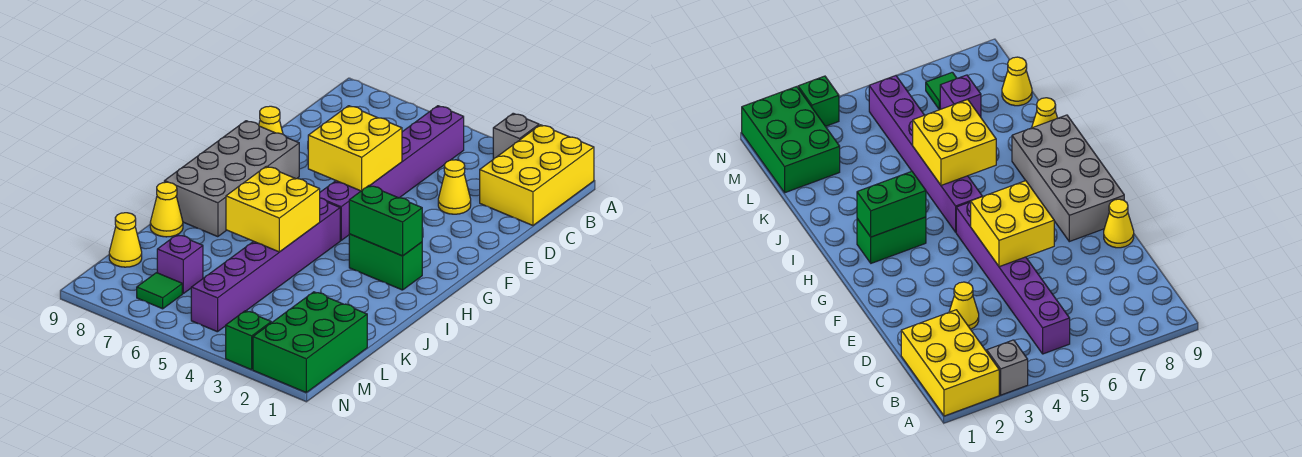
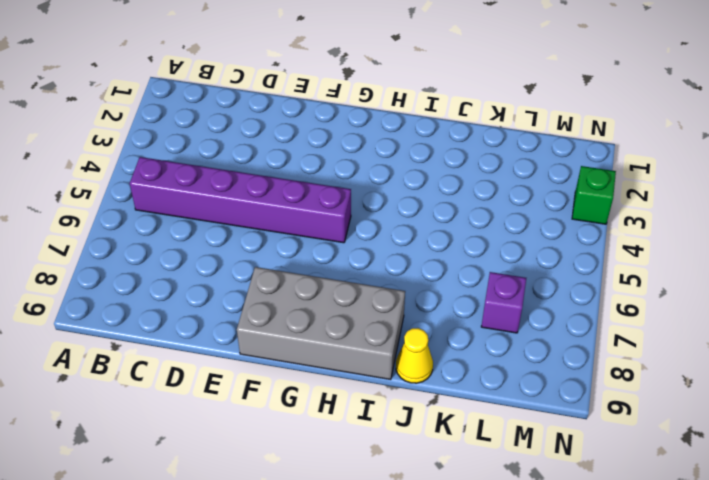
none -> yellow 2x3 brick [480,125,594,225]
none -> grey 1x1 brick [493,113,539,159]
none -> yellow 1x1 cone [438,160,471,214]

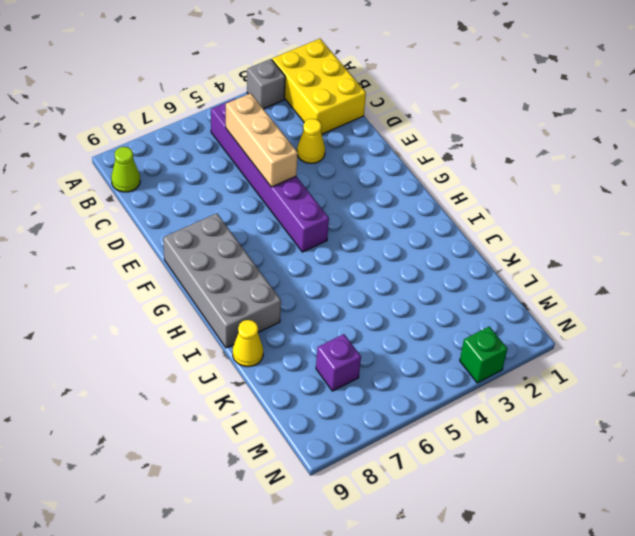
lime 1x1 cone [111,147,140,192] -> none
tan 1x3 brick [226,93,298,187] -> yellow 2x2 brick [308,106,402,191]
none -> yellow 1x1 cone [259,106,283,134]
none -> green 1x2 brick [349,234,422,290]
none -> purple 1x6 brick [191,198,340,332]

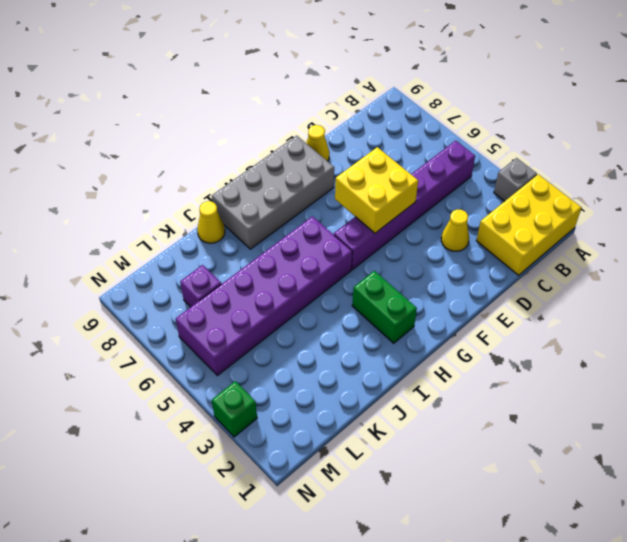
purple 2x6 brick [176,216,352,376] -> purple 1x6 brick [191,198,340,332]
none -> green 2x3 brick [253,292,367,392]
none -> yellow 1x1 cone [109,213,142,267]
none -> green 1x1 tile [137,273,182,309]

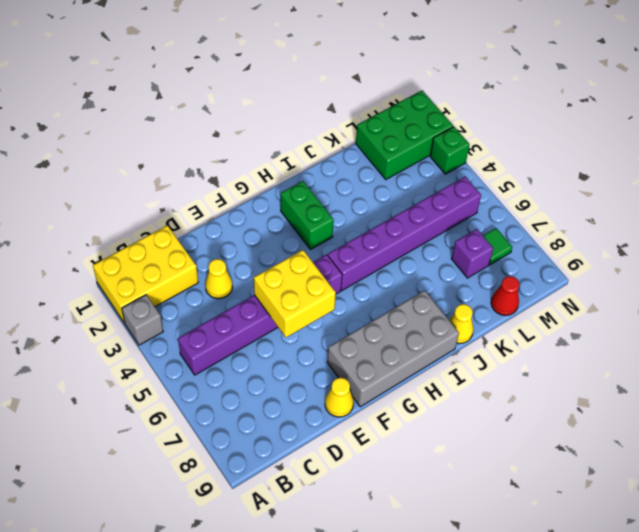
red 1x1 cone [491,276,519,316] -> yellow 1x1 cone [109,213,142,267]
none -> green 1x2 brick [349,186,422,256]
none -> yellow 2x2 brick [226,166,320,252]

